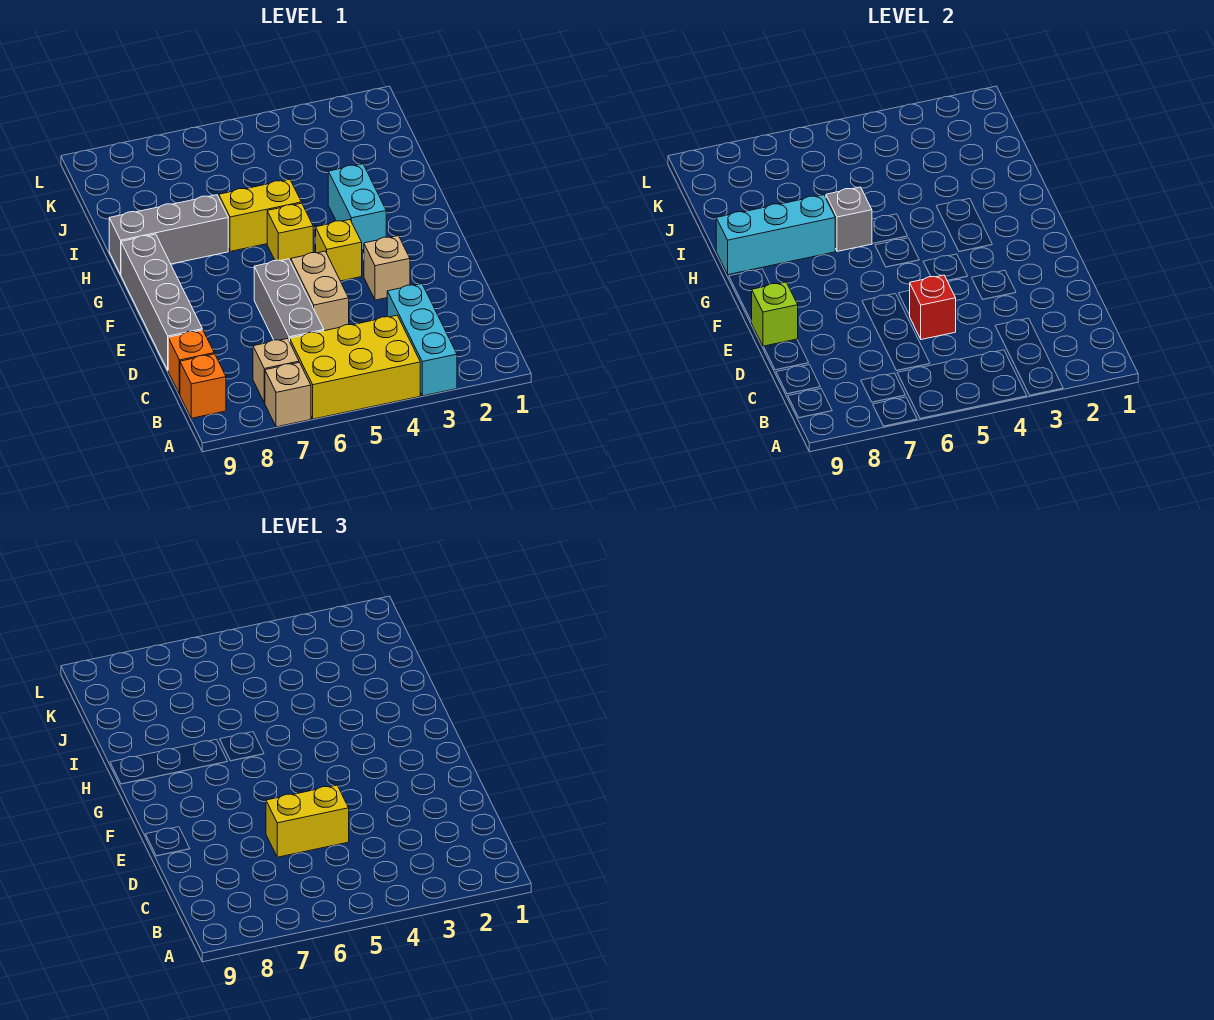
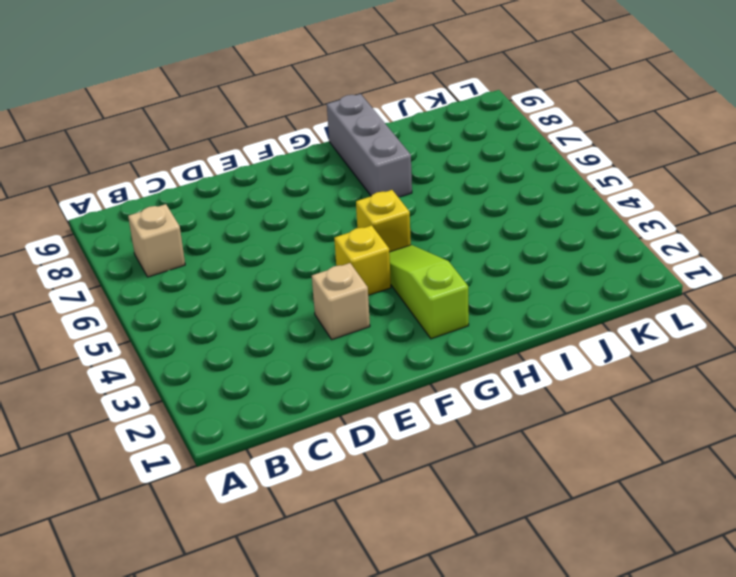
lime 1x3 slope [389,245,469,339] -> cyan 1x2 brick [328,164,386,250]
none -> cyan 1x3 brick [387,284,457,396]
none -> yellow 2x3 brick [290,315,420,419]
none -> tan 1x1 brick [265,362,311,427]

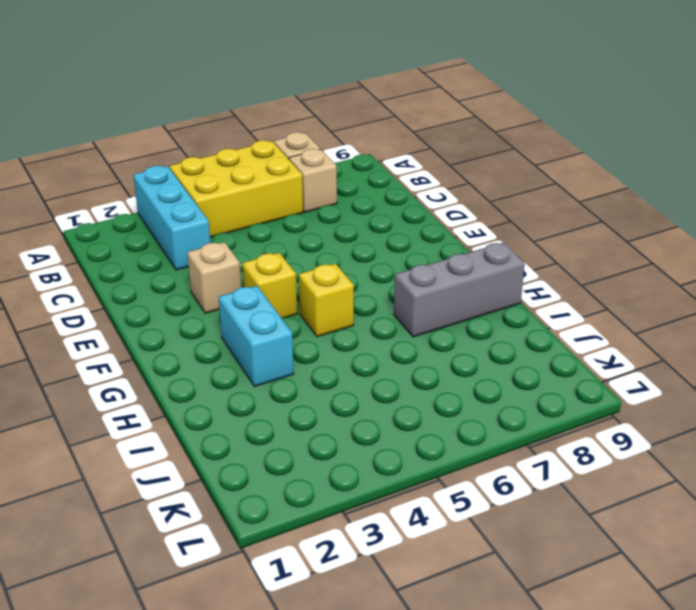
none -> orange 1x1 brick [180,354,226,418]
none -> grey 1x3 brick [254,259,324,341]
none -> orange 1x1 brick [168,330,214,394]

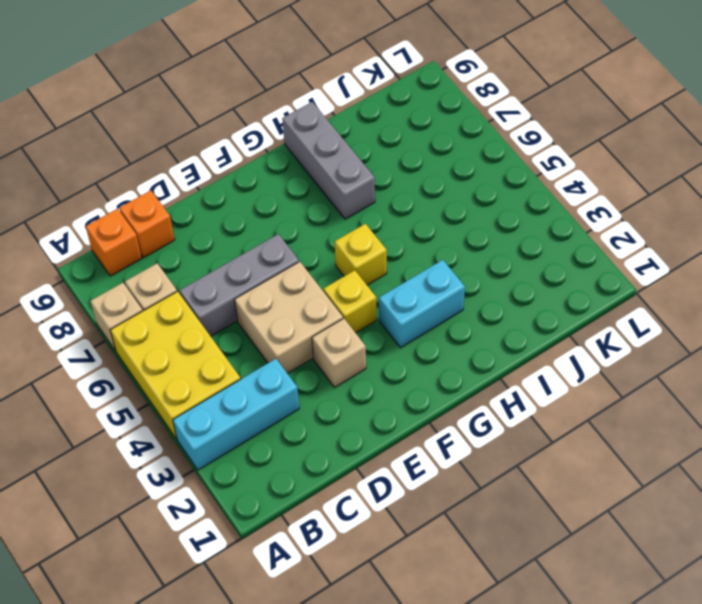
tan 2x2 brick [235,262,343,374] -> tan 1x2 brick [291,251,349,331]
none -> grey 1x4 brick [121,234,202,370]
none -> yellow 1x2 brick [219,179,301,251]
none -> red 1x1 brick [910,275,956,339]

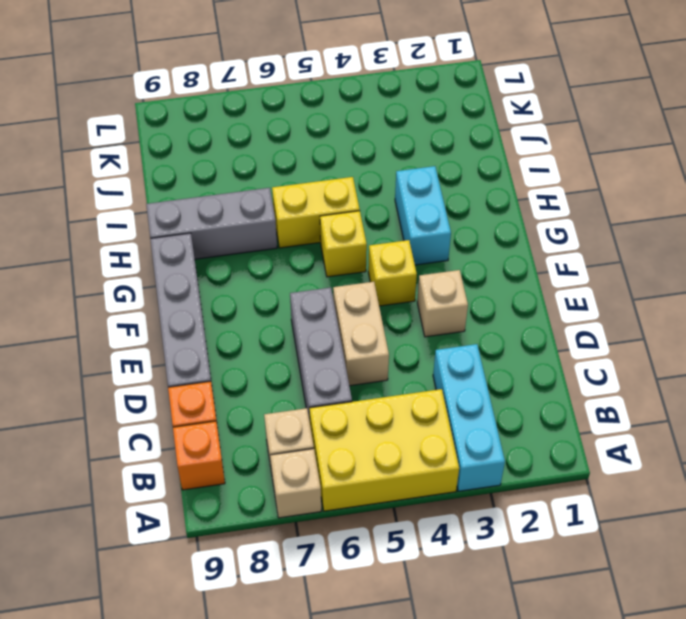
none -> red 1x1 brick [910,275,956,339]
none -> lime 1x1 brick [752,282,798,346]
none -> grey 1x1 brick [826,187,872,251]

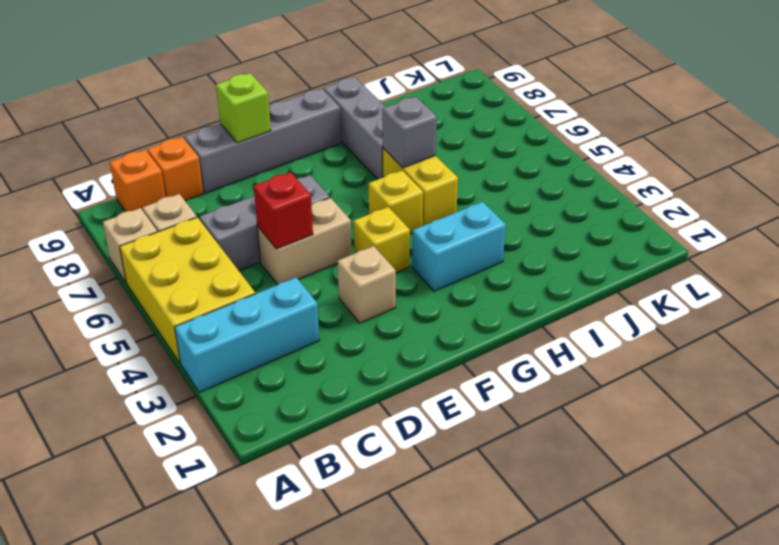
none -> cyan 1x3 brick [716,195,835,275]
none -> yellow 1x2 brick [266,785,349,857]

